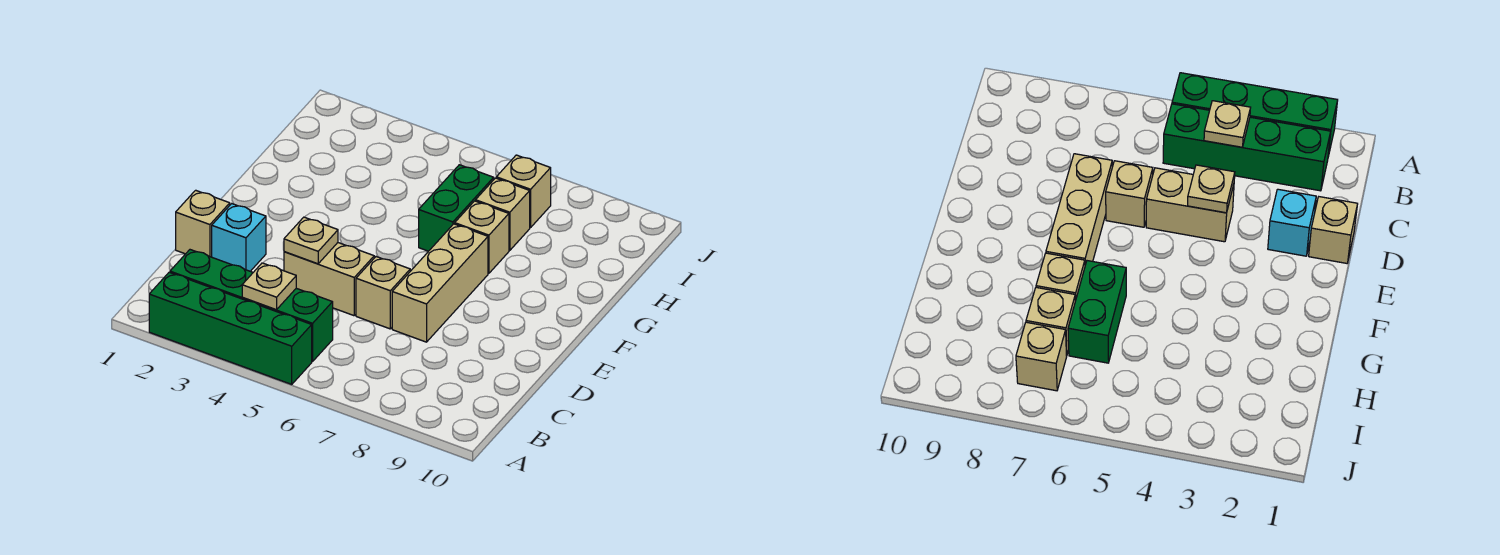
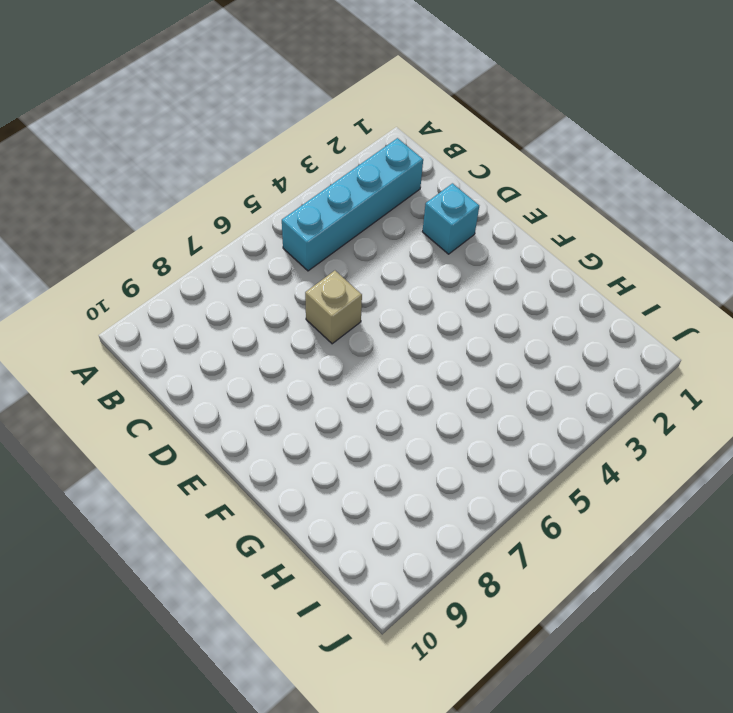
cyan 1x4 brick [282,138,423,271] -> green 1x4 brick [170,250,333,361]
none -> green 1x4 brick [149,272,312,384]
none -> tan 1x1 brick [176,190,230,257]
none -> tan 1x2 brick [284,243,374,316]

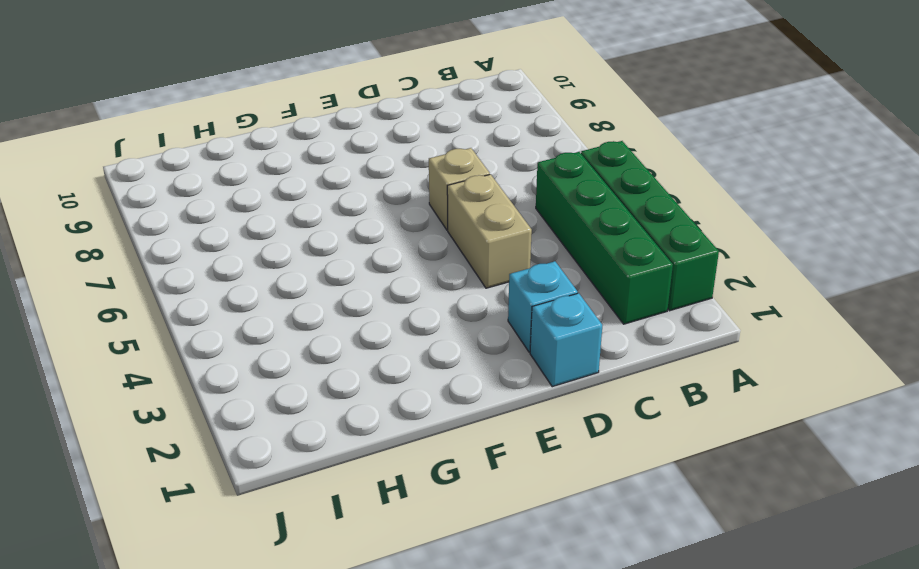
cyan 1x1 brick [530,293,602,387] -> tan 1x1 brick [176,190,230,257]
none -> tan 1x3 brick [392,224,488,342]
none -> green 1x2 brick [419,165,494,251]
none -> tan 1x1 brick [455,201,509,273]

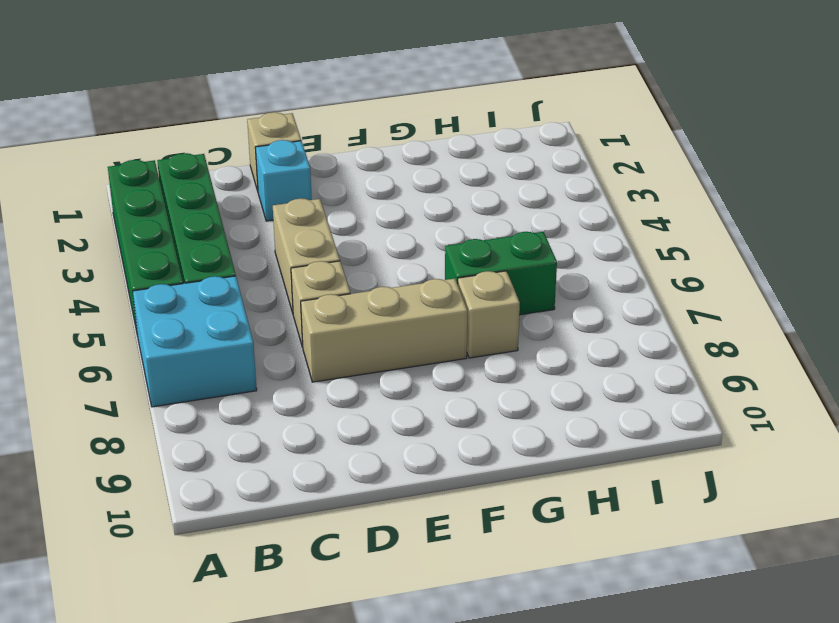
cyan 2x2 brick [133,276,257,407] -> none
none -> tan 1x1 brick [476,178,530,250]
none -> tan 1x1 brick [496,155,551,227]
none -> tan 1x1 plate [242,263,296,310]

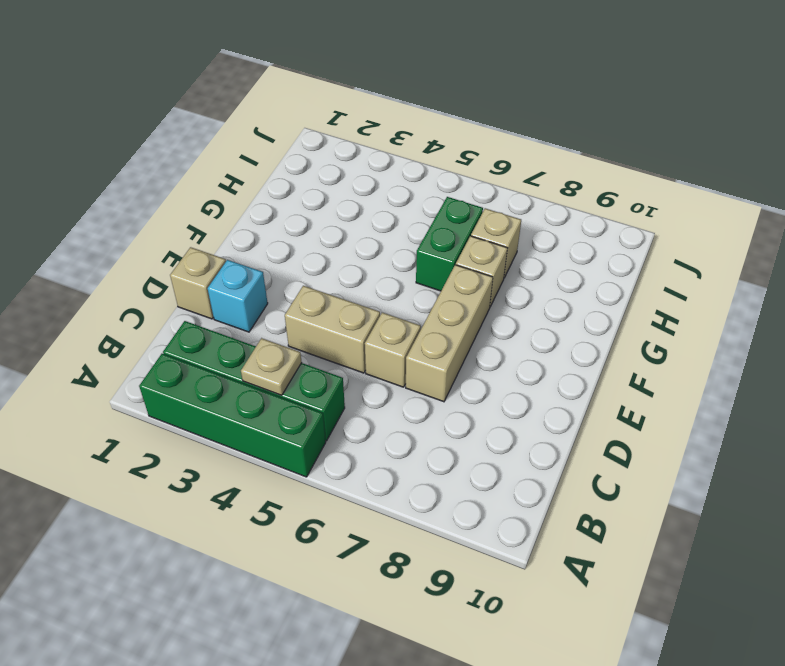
none -> tan 1x1 brick [496,155,551,227]
none -> tan 1x1 plate [284,217,338,264]

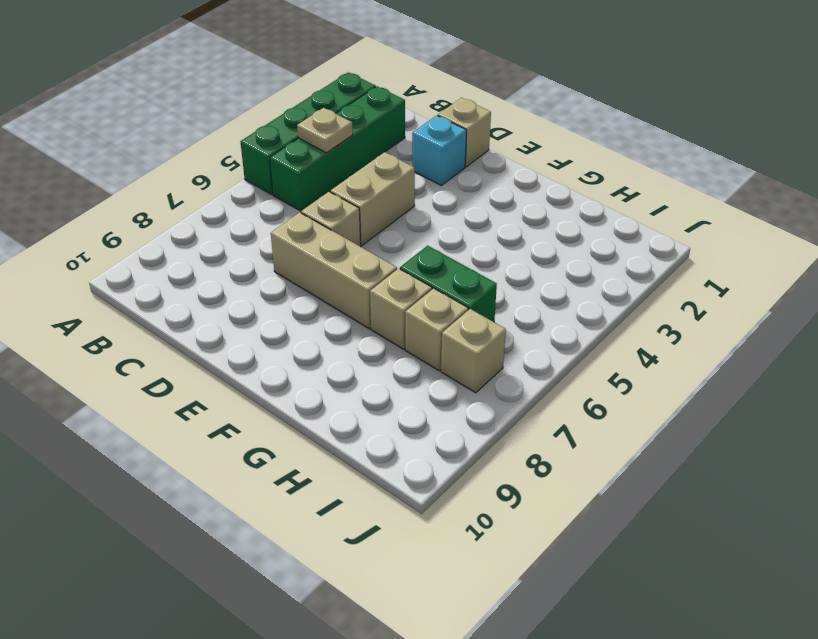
none -> tan 1x1 plate [284,217,338,264]

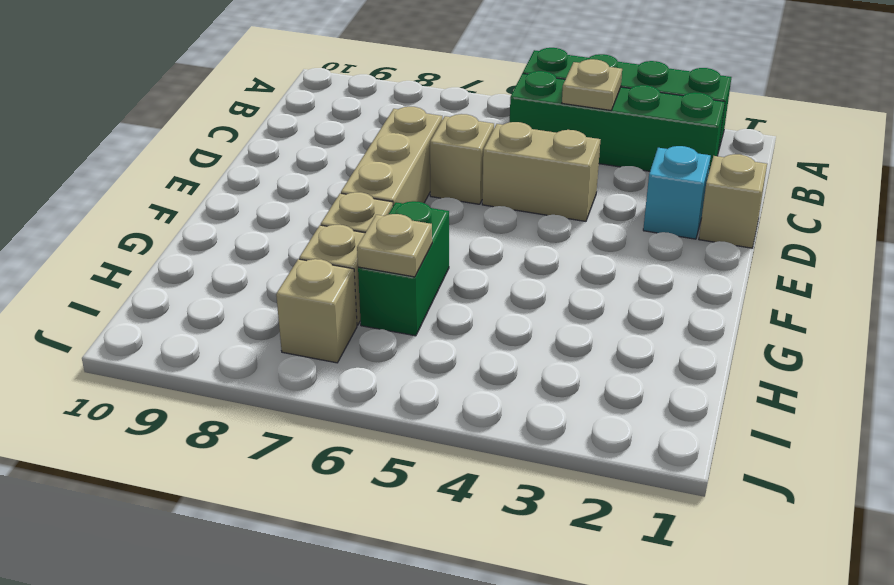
tan 1x1 plate [357,214,432,277] -> tan 1x1 plate moved to [284,217,338,264]

